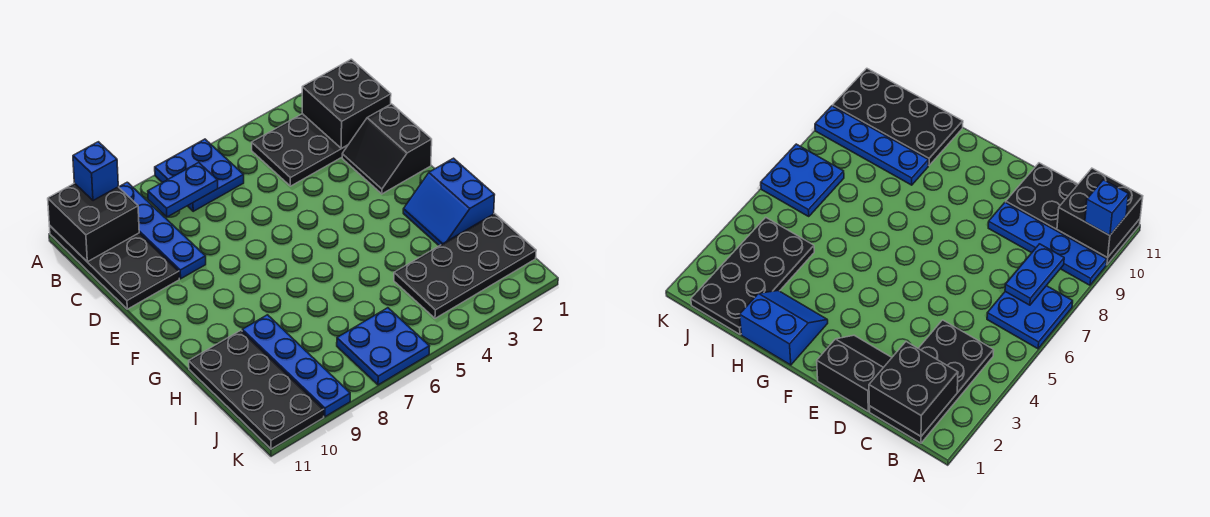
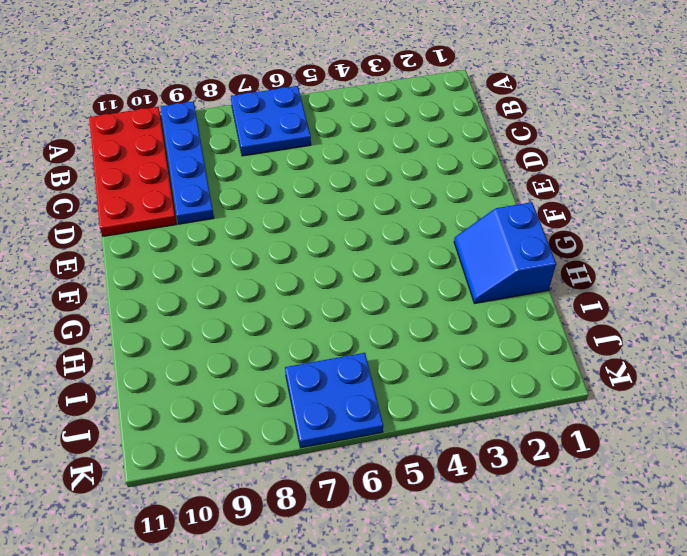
red 2x4 plate [89,107,176,236] -> black 2x4 plate [49,226,179,309]
none -> black 2x4 plate [252,114,348,186]
none -> black 2x2 slope [342,104,432,194]
none -> blue 1x4 plate [242,315,350,417]

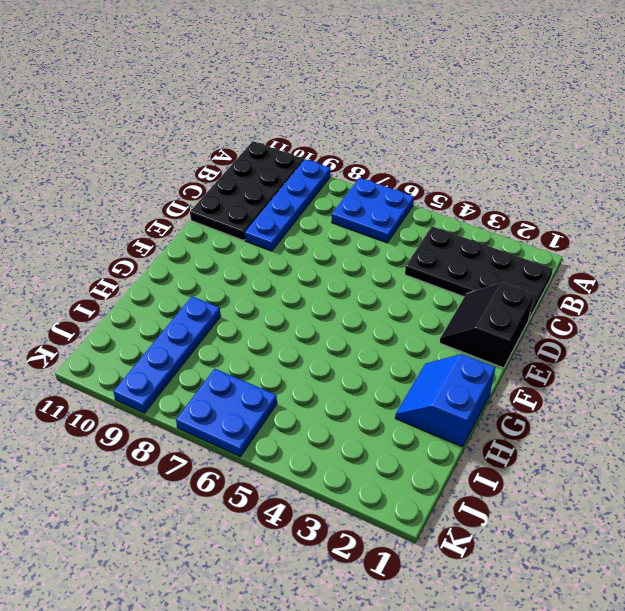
none -> black 2x4 plate [189,330,324,449]
none -> black 2x4 plate [394,214,536,318]
none -> black 2x2 brick [48,183,139,262]

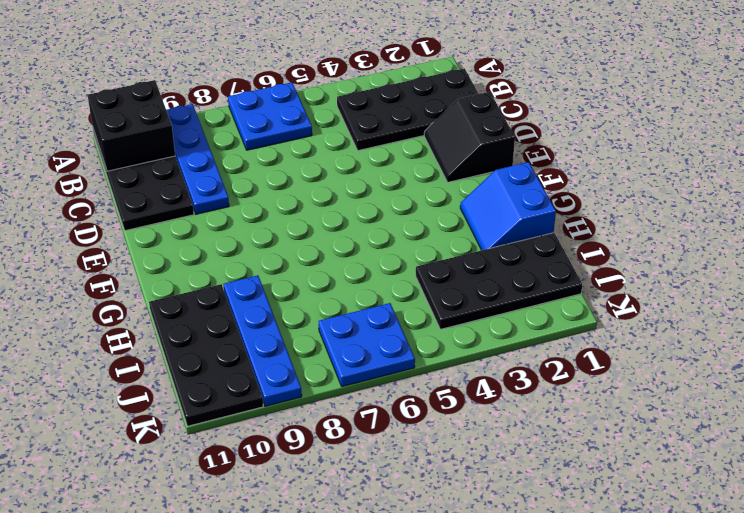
none -> black 2x2 brick [302,59,391,148]
none -> blue 1x2 plate [148,163,218,217]
none -> blue 1x1 brick [73,142,118,201]

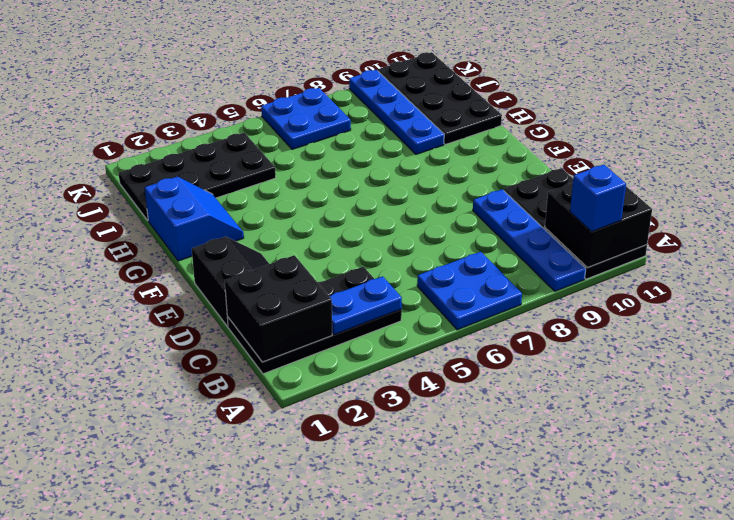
blue 1x2 plate [329,276,402,335] -> blue 1x2 plate moved to [148,163,218,217]

